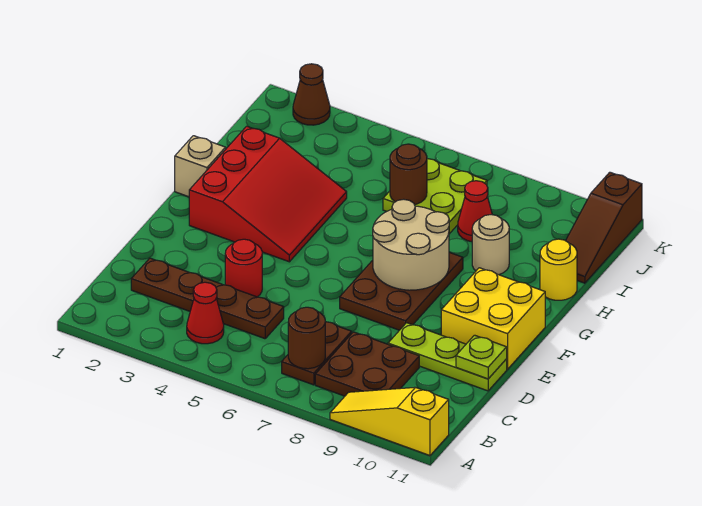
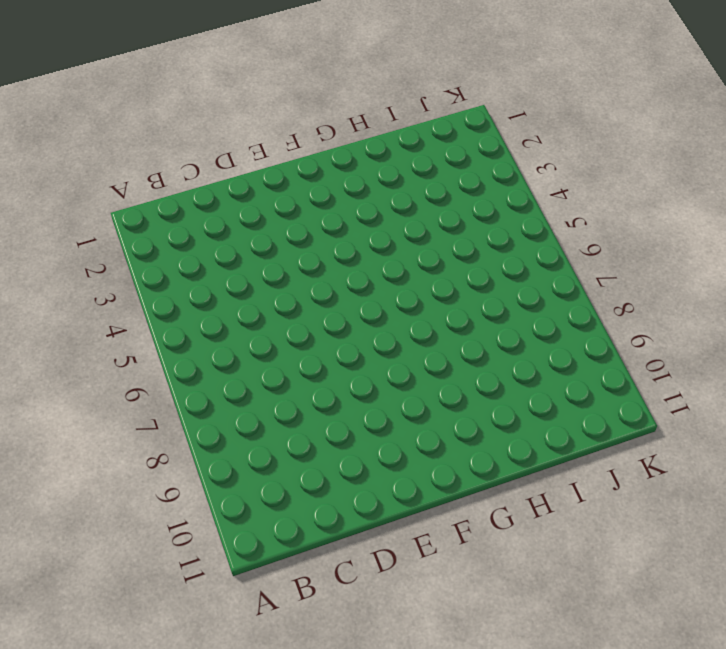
none -> yellow 1x3 slope [330,387,449,456]
none -> red 1x1 cone [187,282,224,344]
none -> brown 1x2 plate [282,322,352,385]

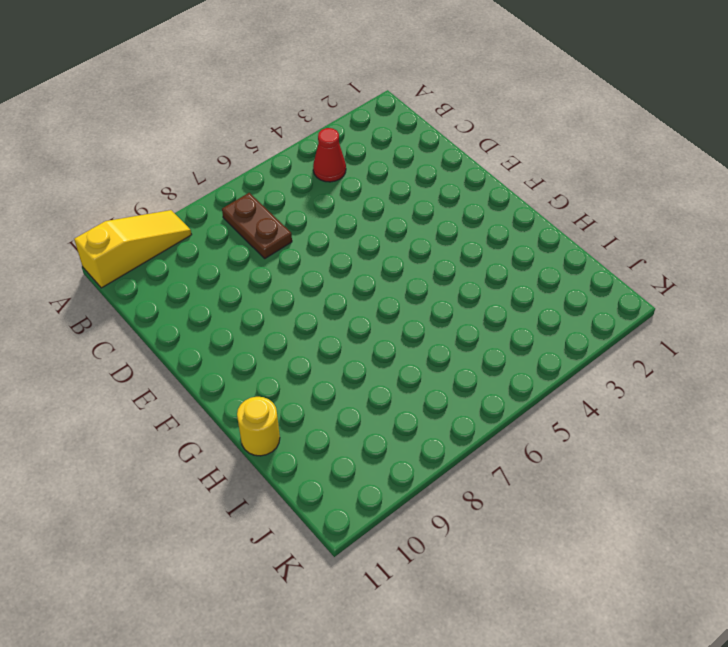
none -> brown 2x2 plate [315,332,419,396]
none -> brown 1x4 plate [131,258,284,339]
none -> red 1x1 round brick [225,239,262,297]

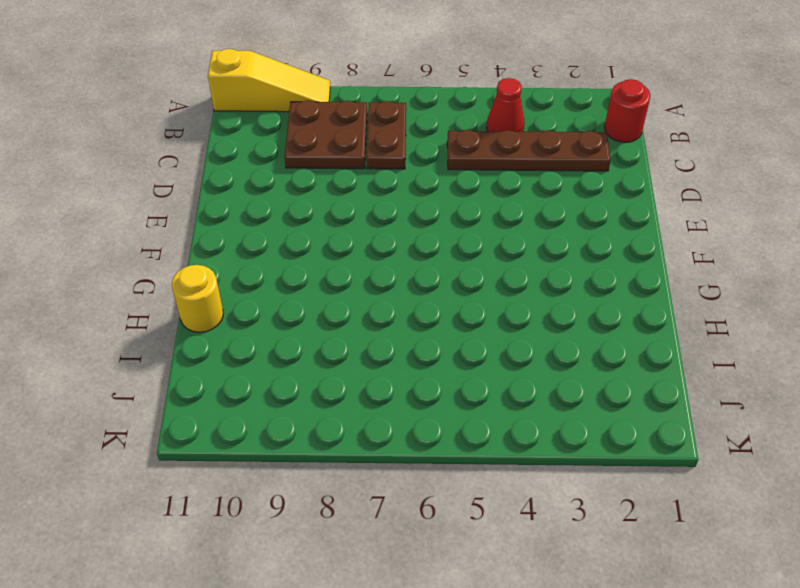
red 1x1 round brick [605,79,650,142] -> red 1x1 round brick moved to [225,239,262,297]
none -> lime 1x3 plate [388,323,507,391]
none -> brown 2x3 plate [340,252,463,330]
none -> yellow 2x2 brick [441,268,545,369]

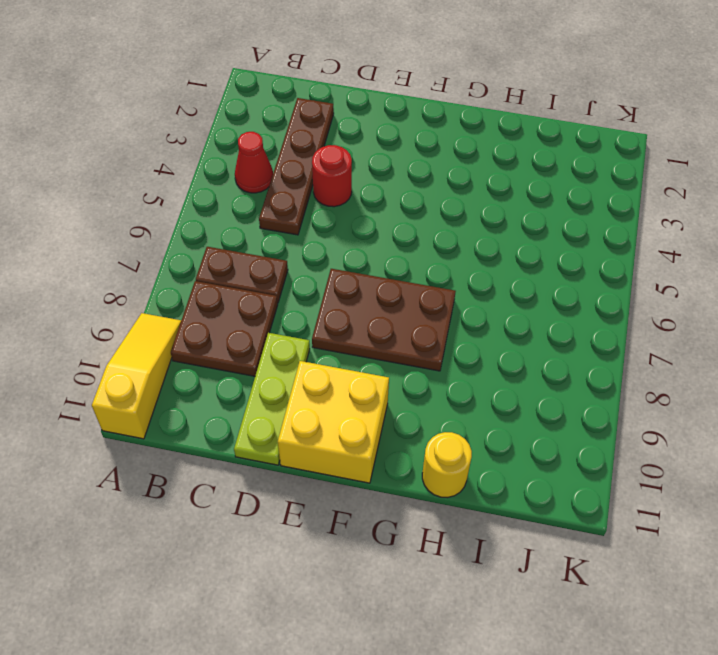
none -> red 3x3 slope [189,126,347,262]
none -> tan 1x1 brick [175,136,226,197]
none -> tan 1x1 round brick [472,215,509,275]

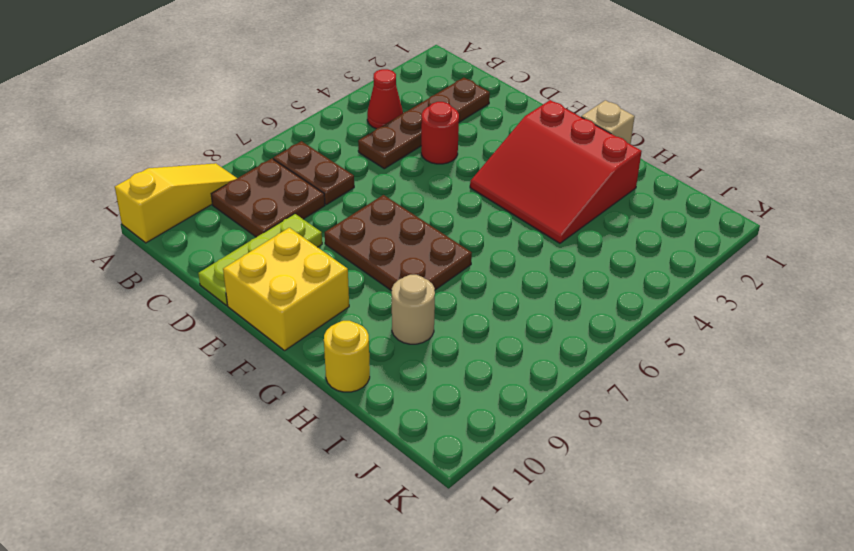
none -> lime 2x2 plate [383,159,487,234]
none -> red 1x1 cone [458,181,492,242]
none -> brown 1x3 slope [565,172,642,283]

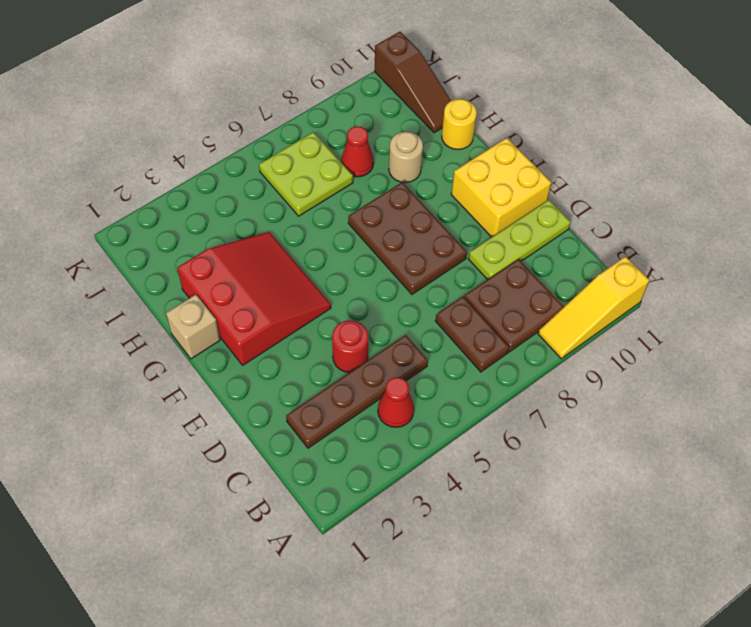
none -> brown 1x1 cone [293,64,330,125]
none -> brown 1x1 round brick [288,307,325,369]
none -> lime 1x1 plate [456,335,507,379]

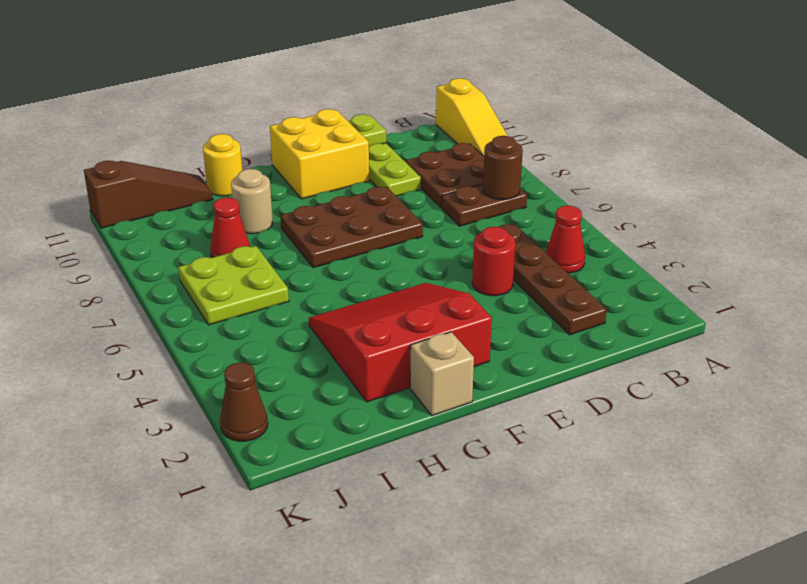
none -> tan 2x2 round brick [373,199,449,290]
none -> brown 1x1 round brick [390,144,427,205]

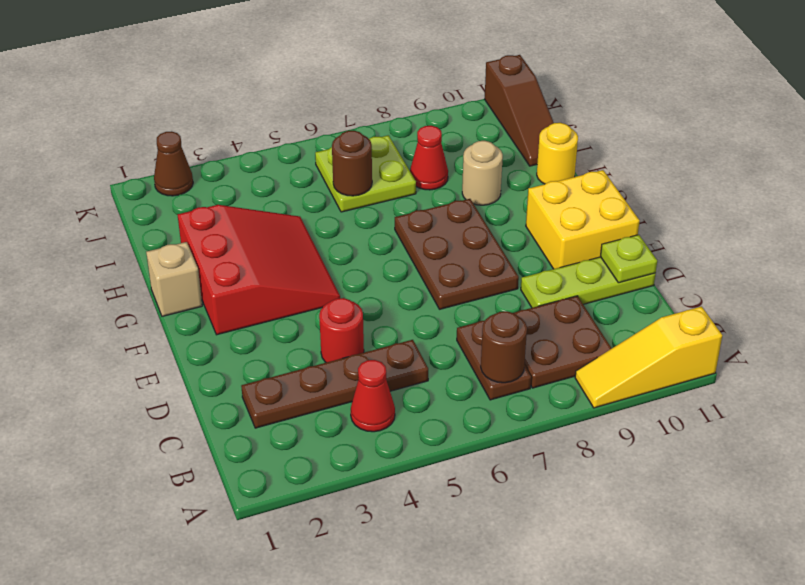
none -> tan 2x2 round brick [373,199,449,290]

